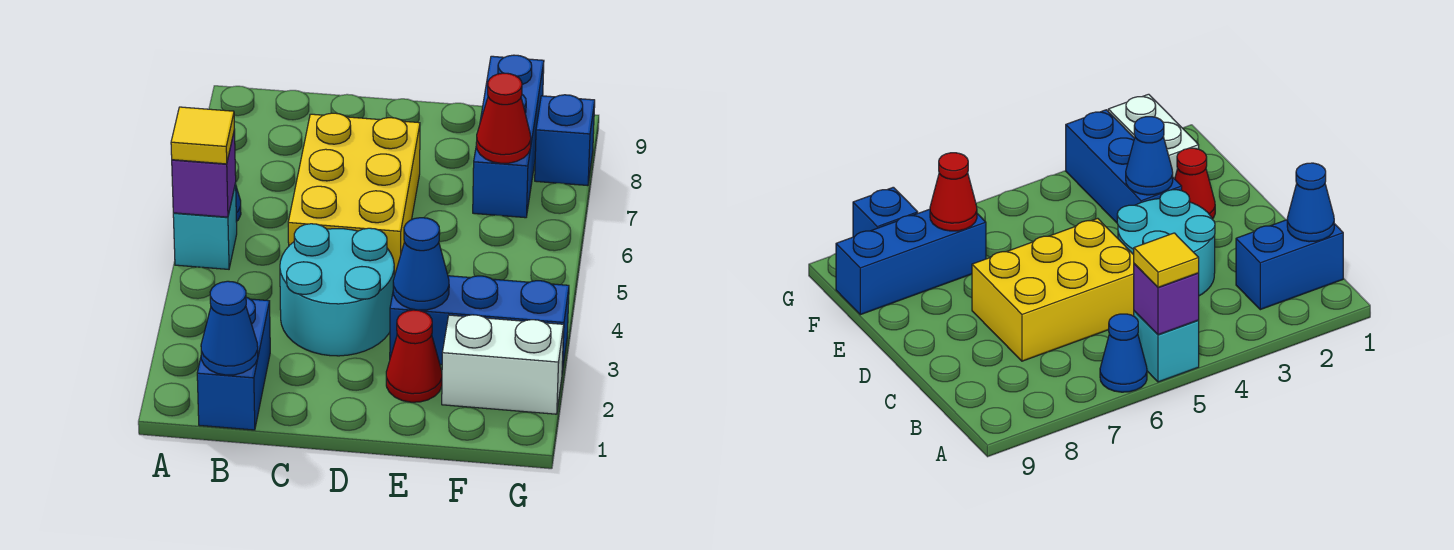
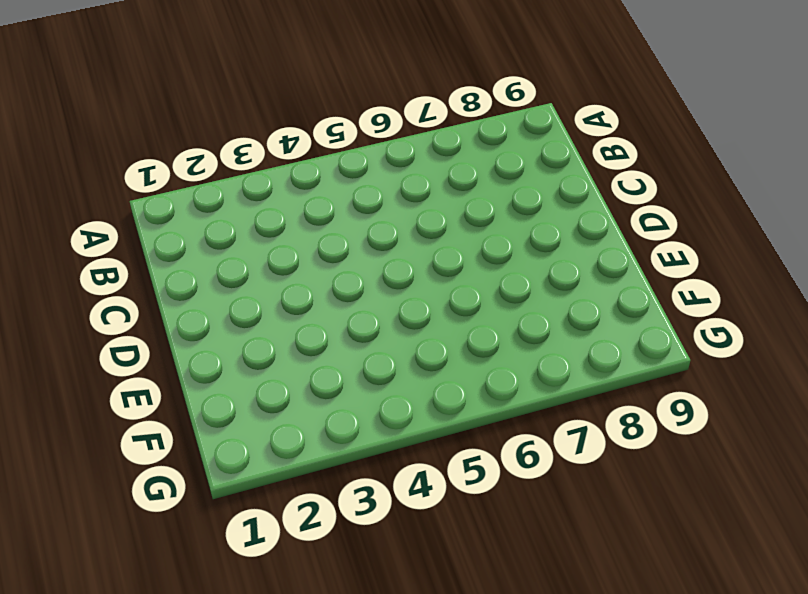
none -> cyan 1x1 brick [173,183,237,269]
none -> blue 1x1 cone [1100,314,1147,392]
none -> blue 1x2 brick [197,297,270,430]

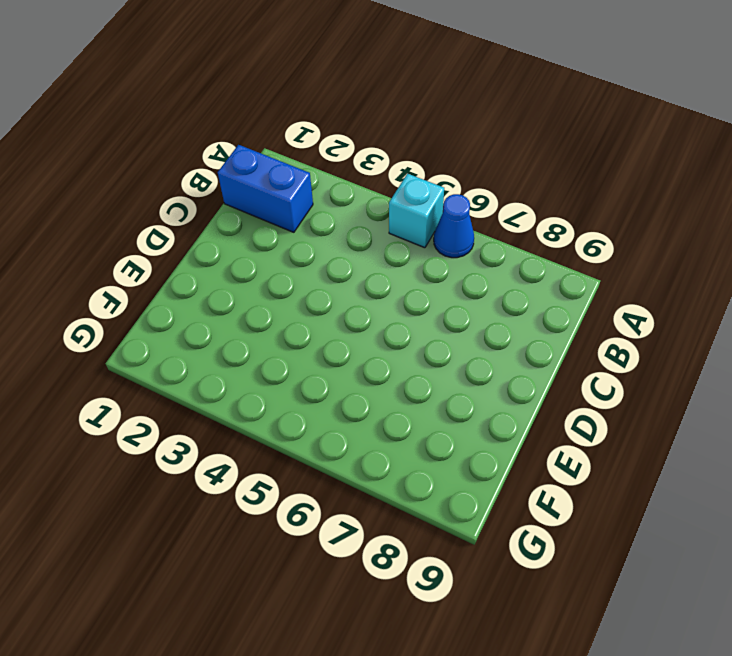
none -> cyan 2x2 round brick [280,224,394,356]
none -> yellow 2x3 brick [288,113,420,276]
none -> red 1x1 cone [386,310,442,402]

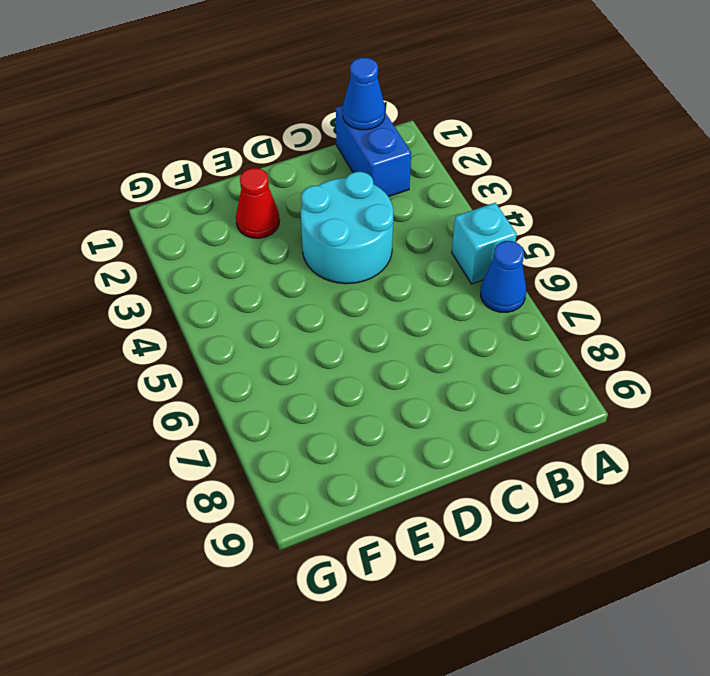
none -> yellow 2x3 brick [288,113,420,276]
none -> blue 1x3 brick [390,276,569,372]
none -> white 1x2 brick [442,315,564,414]

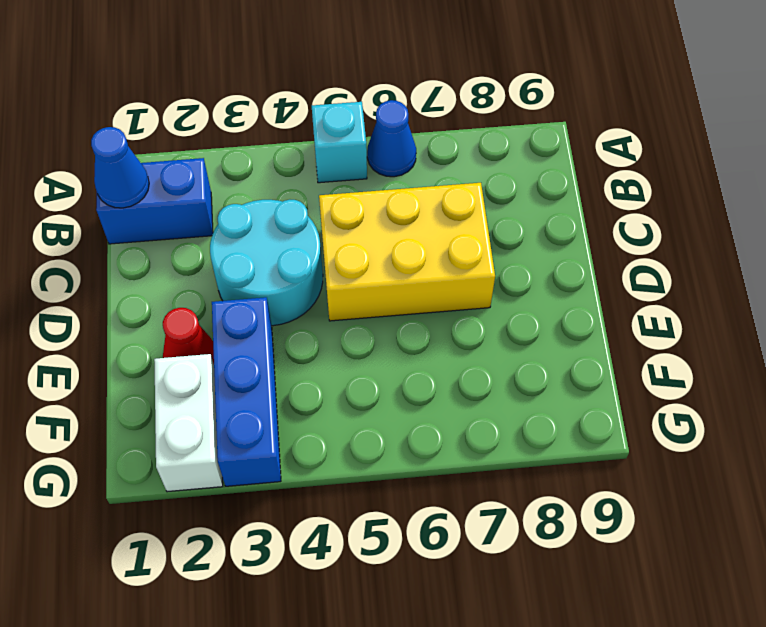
none -> blue 1x3 brick [473,55,544,218]
none -> blue 1x1 brick [535,95,595,186]
none -> purple 1x1 brick [172,130,236,217]

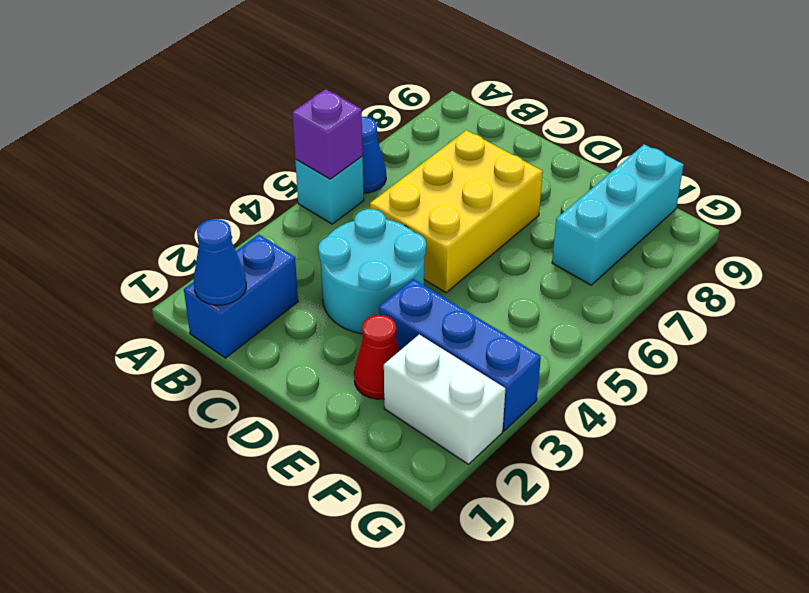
cyan 1x3 brick [552,144,684,285] -> blue 1x3 brick [473,55,544,218]
none -> blue 1x1 brick [535,95,595,186]
none -> blue 1x1 cone [393,218,449,310]
none -> red 1x1 cone [476,73,531,163]

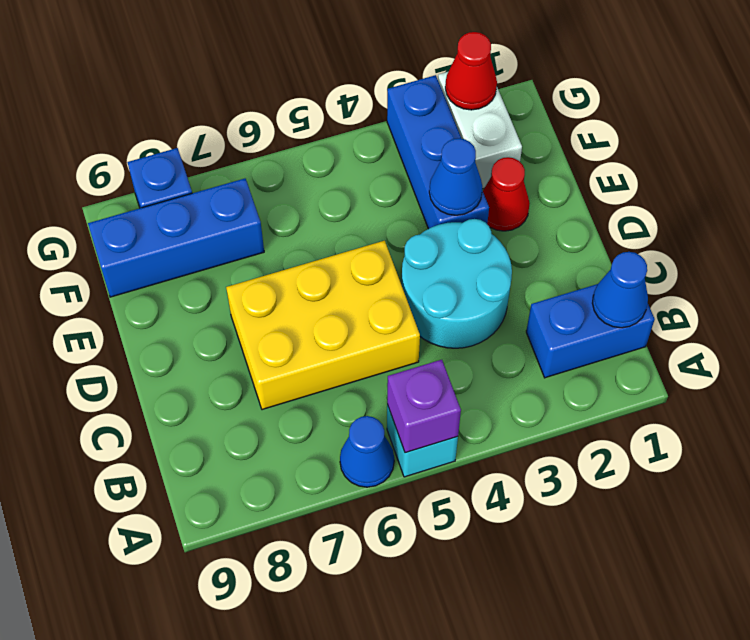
red 1x1 cone [445,32,497,110] -> red 1x1 cone moved to [476,73,531,163]
none -> yellow 1x1 tile [171,107,234,164]

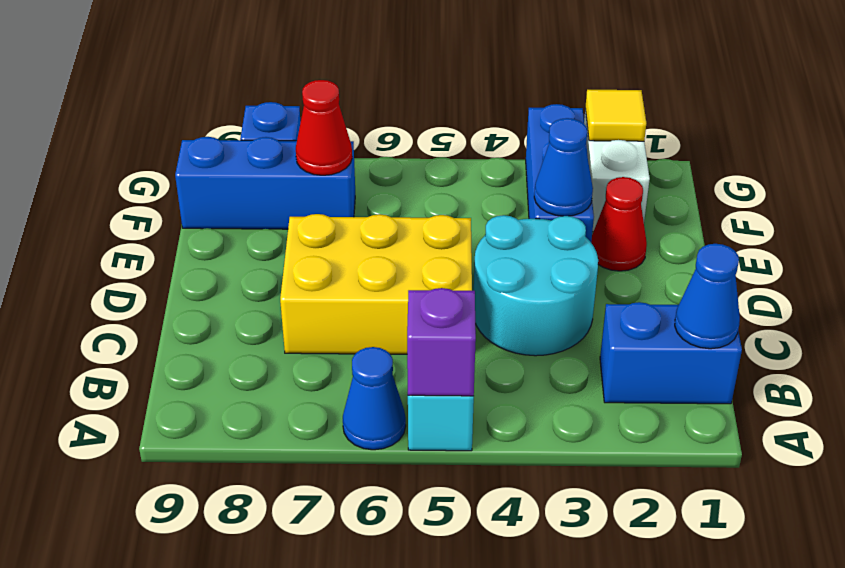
yellow 1x1 tile [585,90,646,141] -> yellow 1x1 tile moved to [171,107,234,164]

